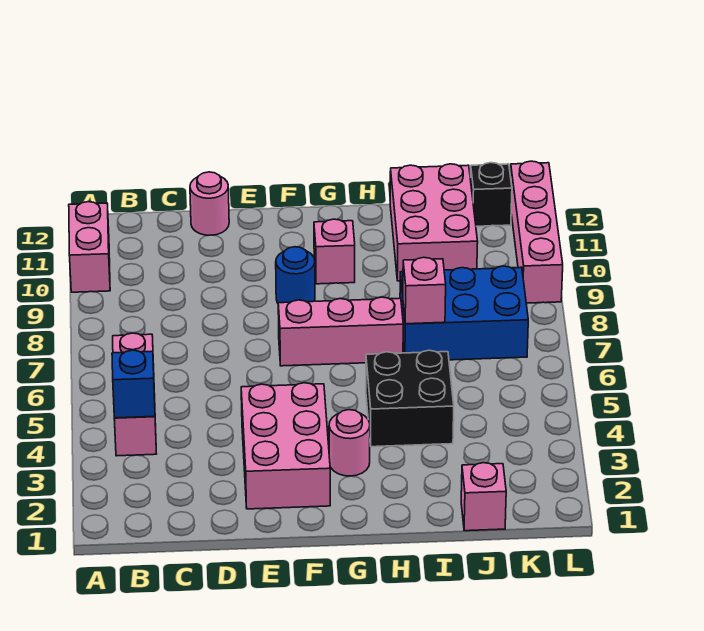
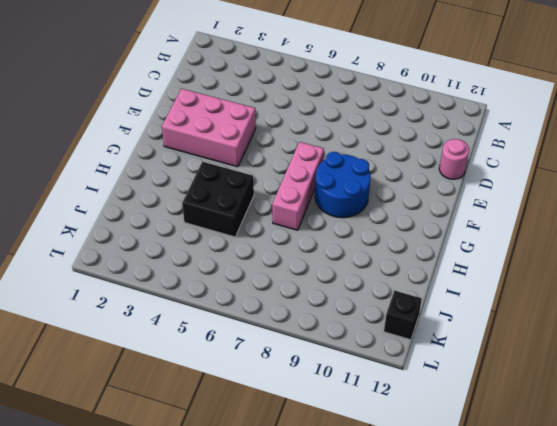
blue 2x2 round brick [315,152,371,218] -> blue 1x1 round brick [276,247,315,303]
none -> pink 1x2 brick [69,202,110,292]
none -> pink 1x3 brick [113,333,156,456]
none -> pink 1x1 round brick [329,410,370,476]

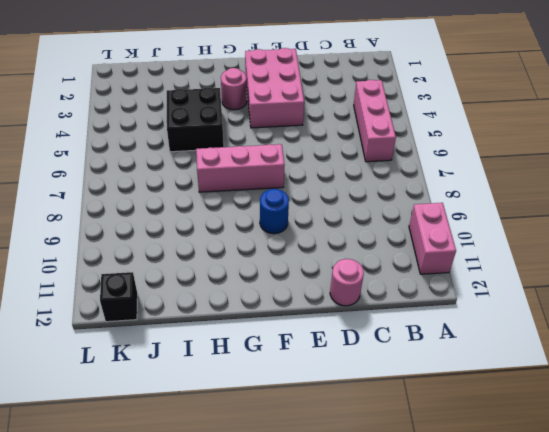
none -> pink 1x1 brick [314,219,355,284]
none -> blue 2x3 brick [400,266,528,360]
none -> pink 2x3 brick [390,164,478,281]

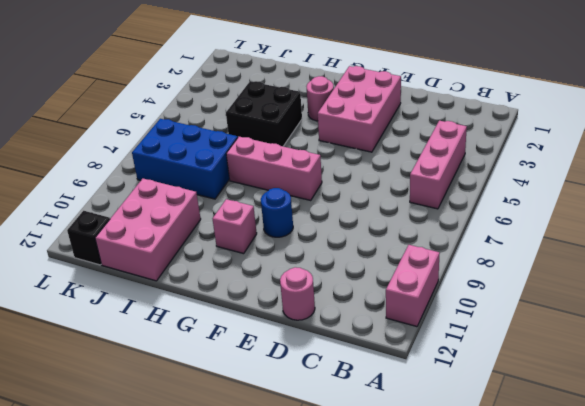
none -> pink 1x1 brick [461,463,506,531]
none -> pink 1x4 brick [510,161,563,303]
none -> blue 1x1 brick [112,350,155,418]

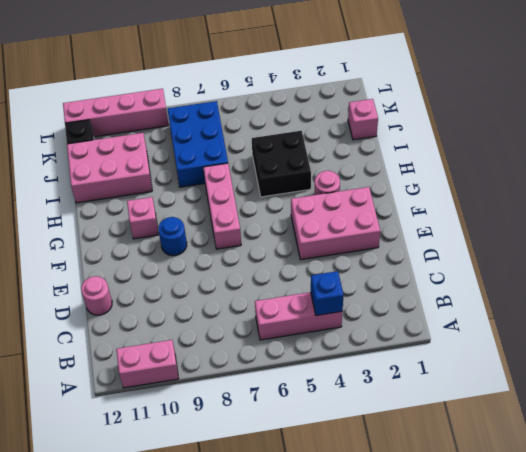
none -> pink 1x1 brick [403,257,446,324]

